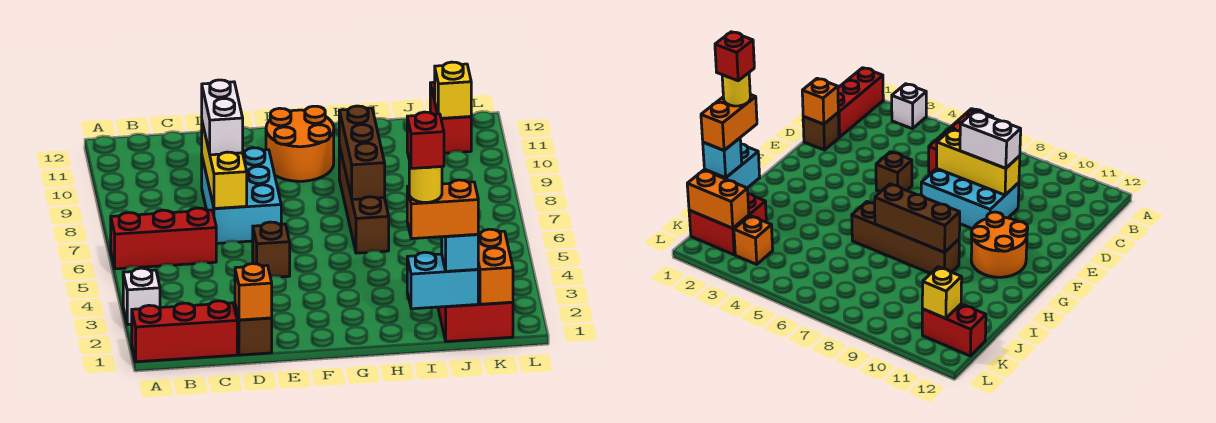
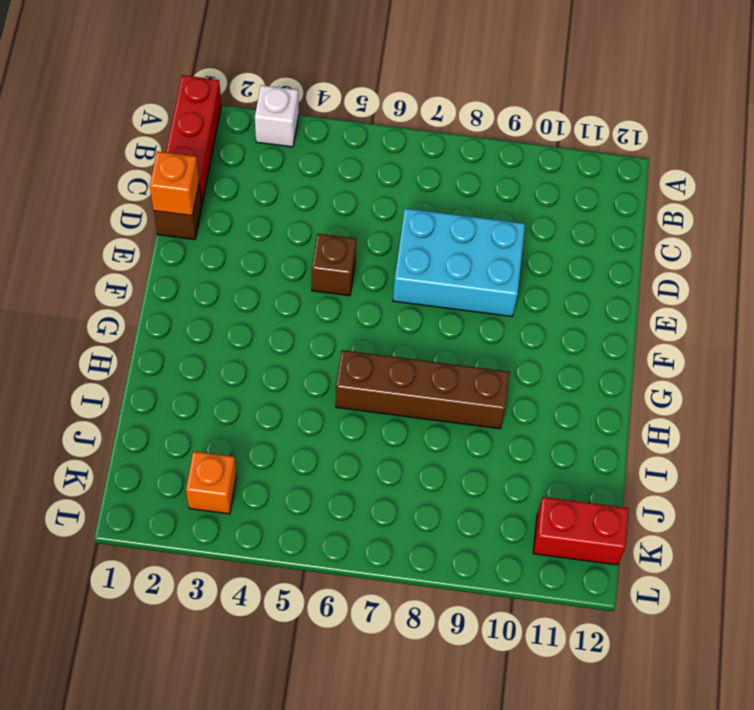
none -> red 1x3 brick [111,208,216,269]
none -> orange 2x2 round brick [266,106,334,181]
none -> red 2x2 brick [438,298,513,342]

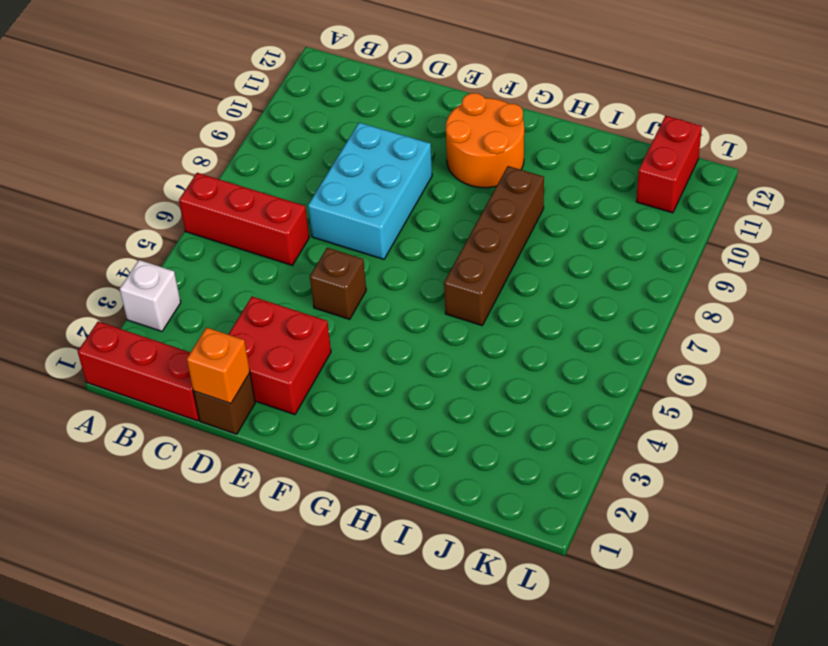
red 2x2 brick [228,297,331,415] -> red 2x2 brick moved to [438,298,513,342]
none -> orange 1x1 brick [734,216,773,264]
none -> yellow 1x3 brick [202,123,247,208]
none -> brown 1x3 brick [339,106,385,200]

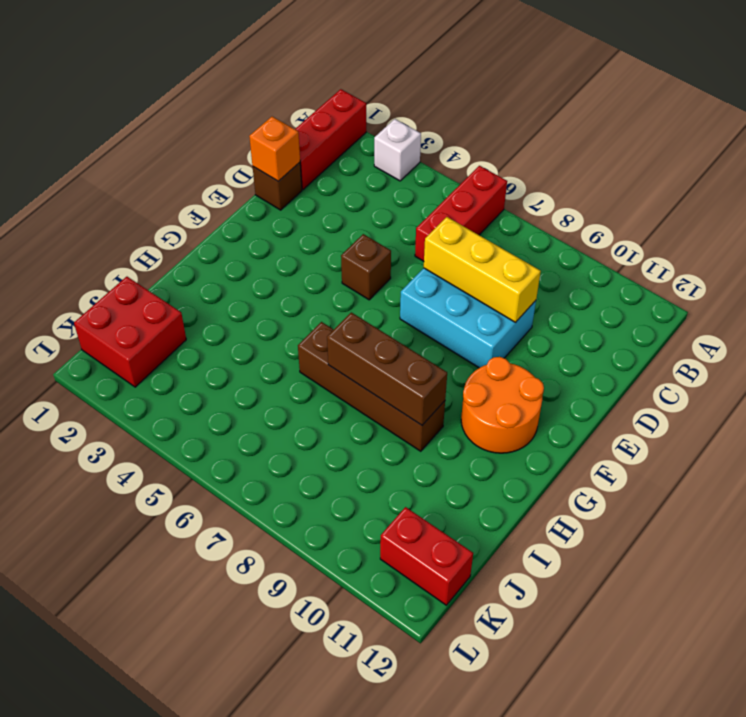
none -> orange 1x1 brick [734,216,773,264]
none -> cyan 1x2 brick [407,252,478,309]
none -> orange 1x2 brick [478,229,513,304]

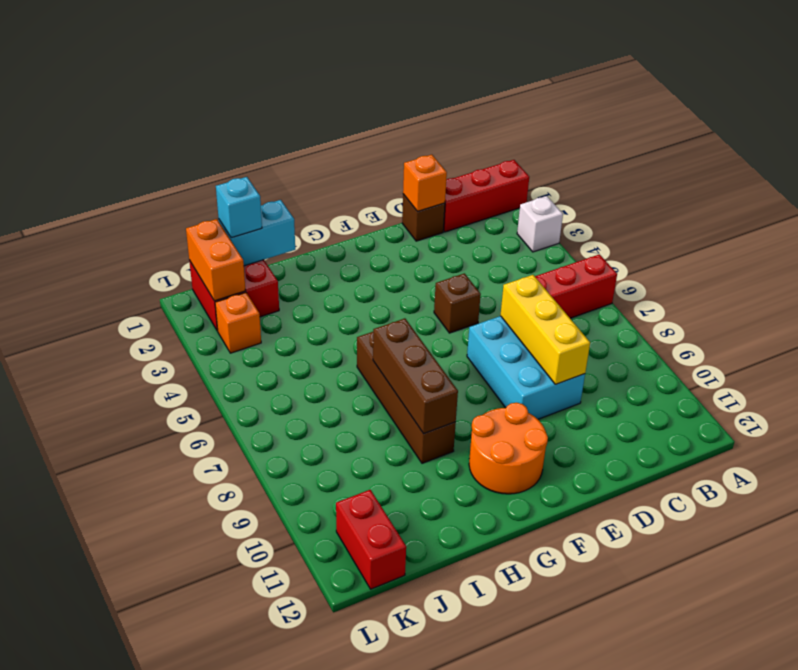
none -> yellow 1x1 brick [435,62,471,118]
none -> white 1x2 brick [202,80,243,155]
none -> orange 1x2 brick [407,180,478,239]

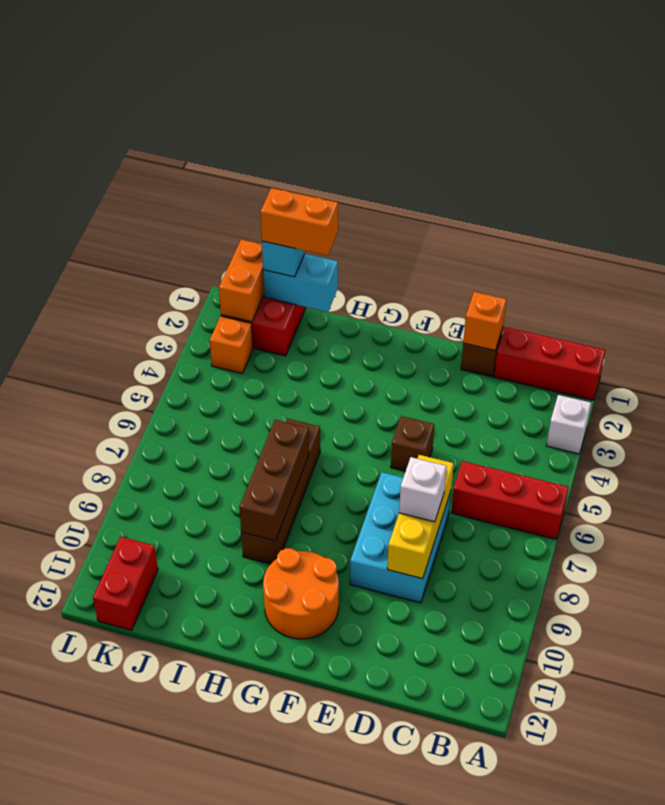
white 1x1 brick [399,457,447,522] -> white 1x2 brick [202,80,243,155]
none -> yellow 1x1 brick [435,62,471,118]
none -> yellow 1x1 round brick [409,161,442,203]
none -> red 1x1 brick [407,112,444,168]

